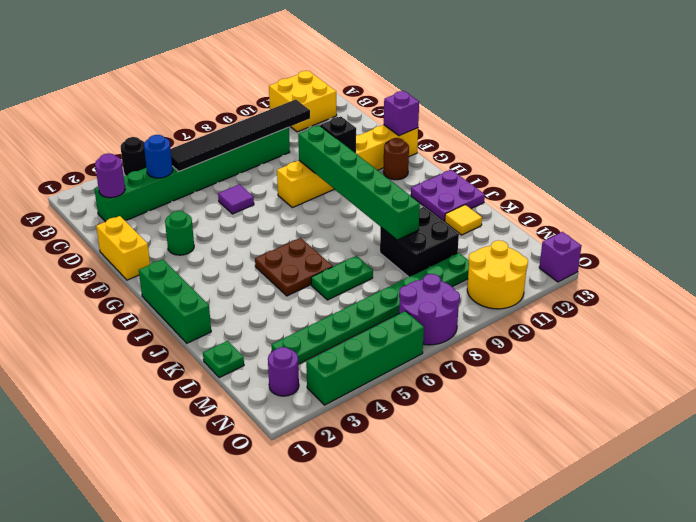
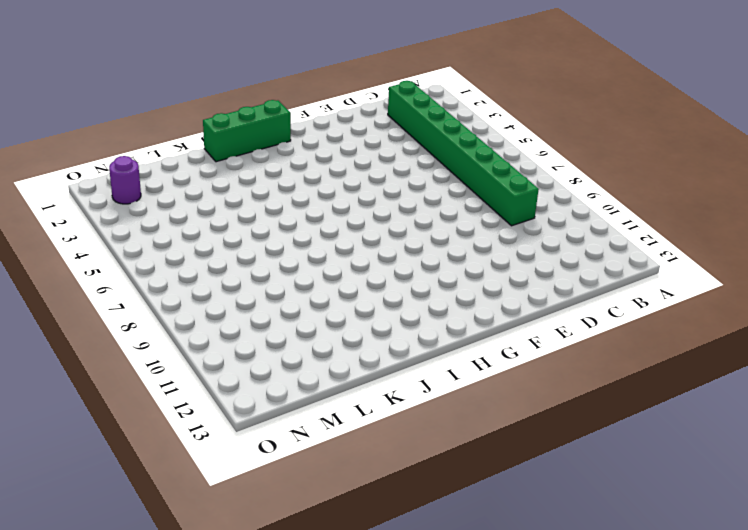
none -> black 1x1 round brick [121,137,146,176]
none -> yellow 2x2 brick [269,71,337,132]
none -> yellow 1x2 brick [96,216,150,280]

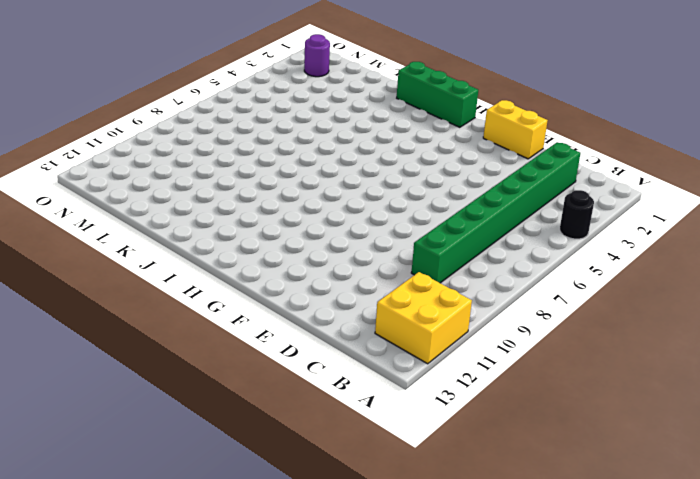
none -> purple 1x1 tile [218,184,254,214]
none -> green 1x1 round brick [165,211,194,255]
none -> yellow 1x6 brick [277,125,418,208]

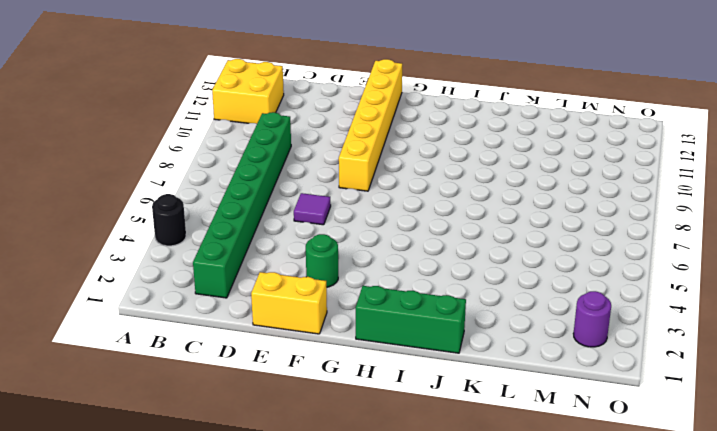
none -> brown 1x1 round brick [383,138,409,180]
none -> brown 2x2 plate [255,238,333,296]
none -> purple 2x2 plate [411,170,485,221]

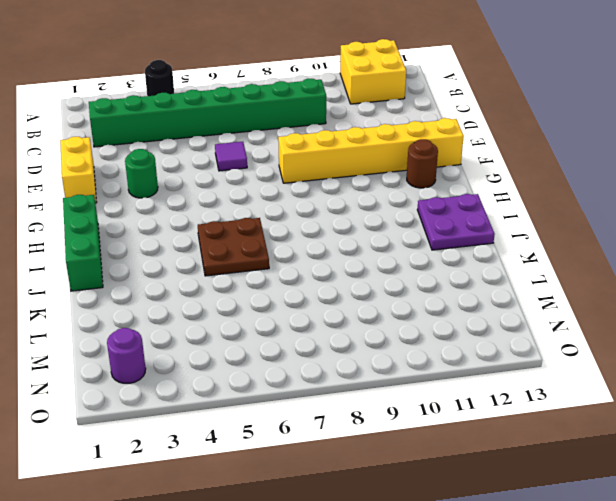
none -> green 1x2 plate [311,256,373,300]
none -> black 2x2 brick [380,207,459,277]
none -> yellow 1x1 tile [445,205,482,235]

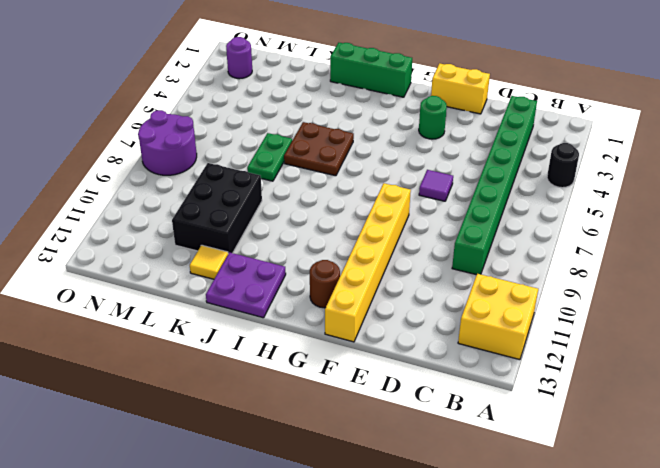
black 2x3 brick [172,163,262,254] -> black 2x2 brick [380,207,459,277]
none -> green 1x1 plate [203,341,244,378]
none -> green 1x8 plate [271,253,469,364]
none -> yellow 2x2 round brick [467,240,528,309]

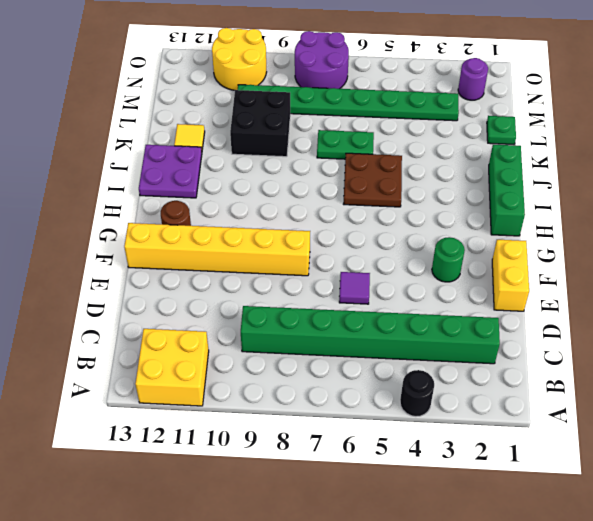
none -> green 1x4 brick [306,311,424,405]
none -> purple 1x1 brick [539,232,581,282]
none -> purple 1x1 round brick [95,153,125,198]

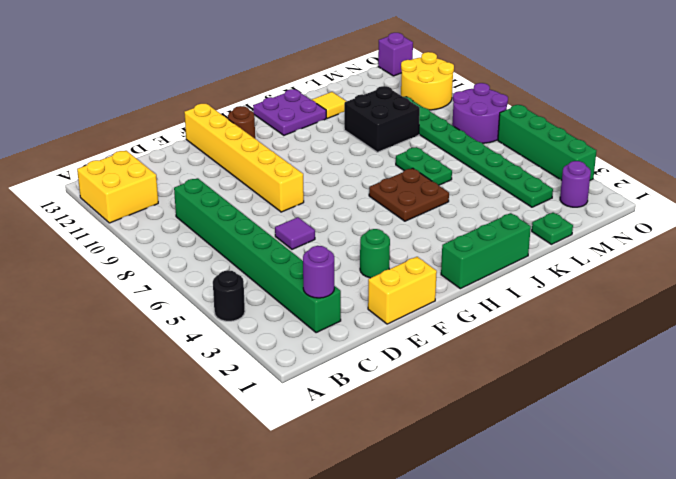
none -> blue 1x1 round brick [144,135,173,178]
none -> black 1x6 tile [171,100,310,171]
none -> green 1x6 brick [298,125,420,240]

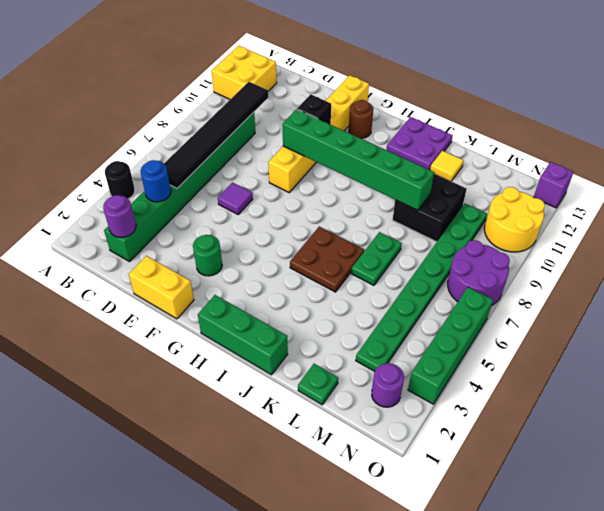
none -> purple 1x1 brick [384,91,419,136]

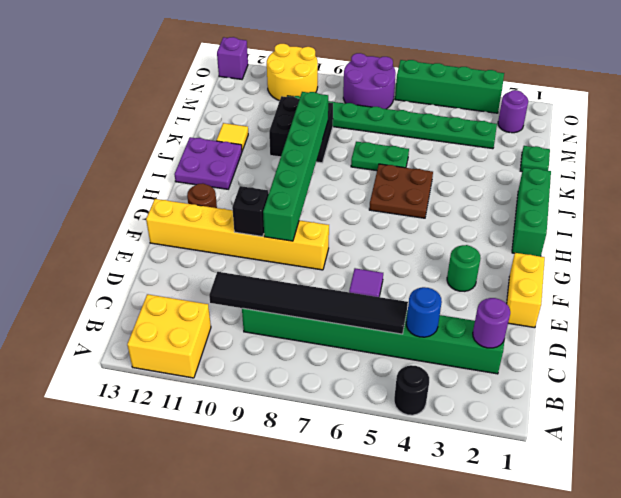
none -> purple 1x1 brick [384,91,419,136]

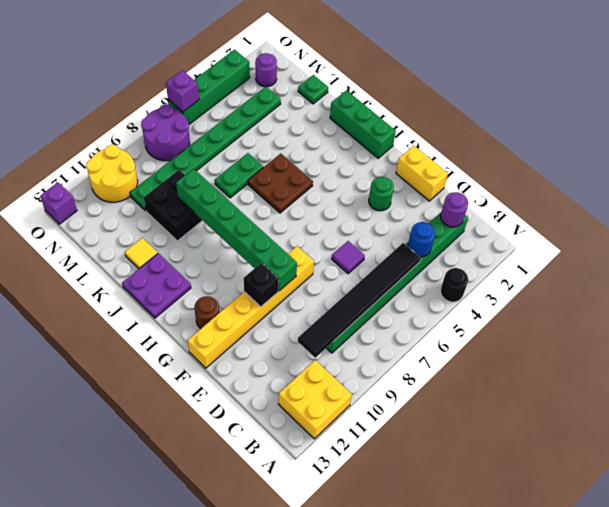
purple 1x1 brick [166,70,199,112] -> purple 1x1 brick moved to [384,91,419,136]

